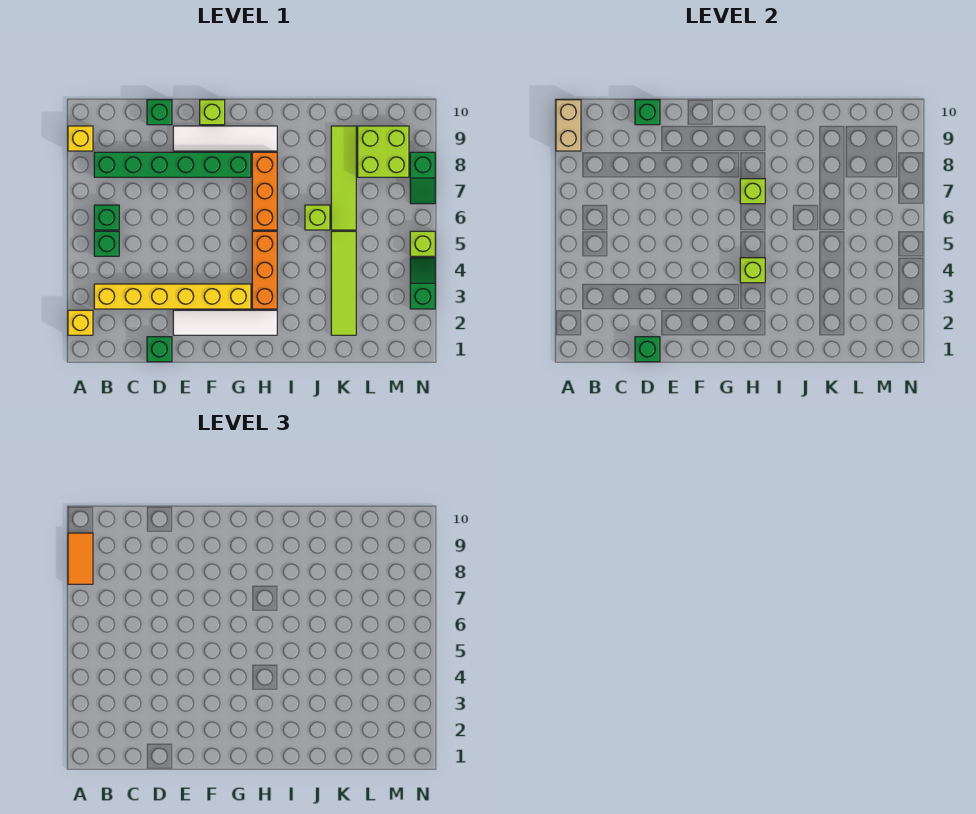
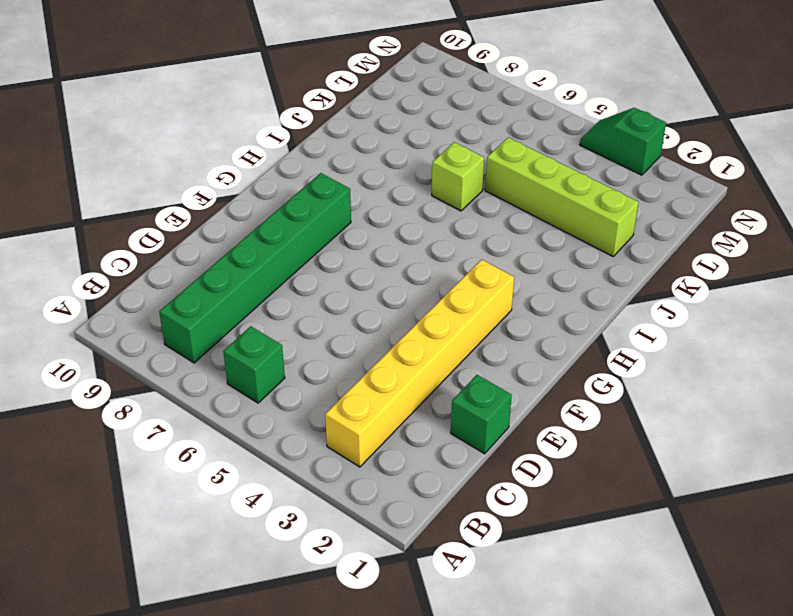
lime 1x4 brick [485,137,639,256] -> lime 1x4 tile [331,231,356,335]
none -> yellow 1x1 brick [68,310,93,335]
none -> yellow 1x1 brick [68,126,93,151]
none -> green 1x1 brick [94,231,119,256]

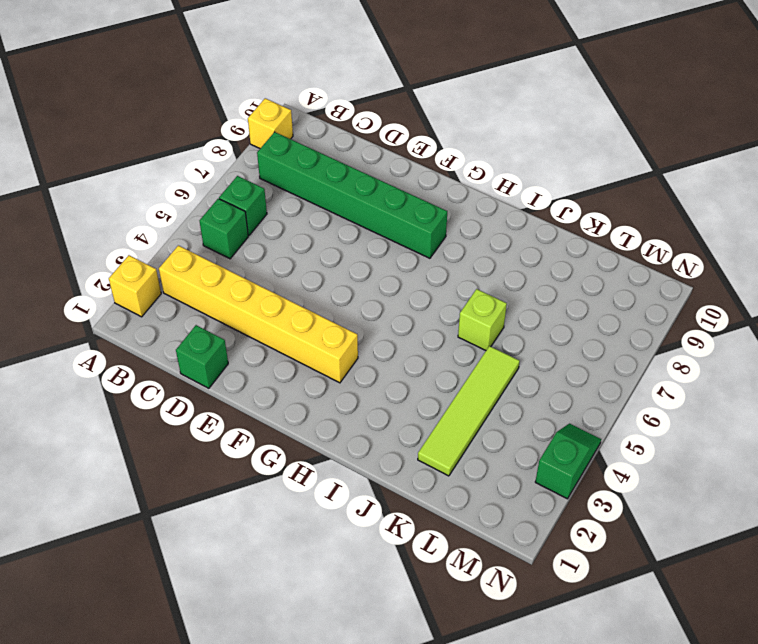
none -> green 1x1 brick [147,100,172,125]
none -> white 1x4 tile [173,310,277,335]
none -> white 1x4 tile [173,126,277,151]

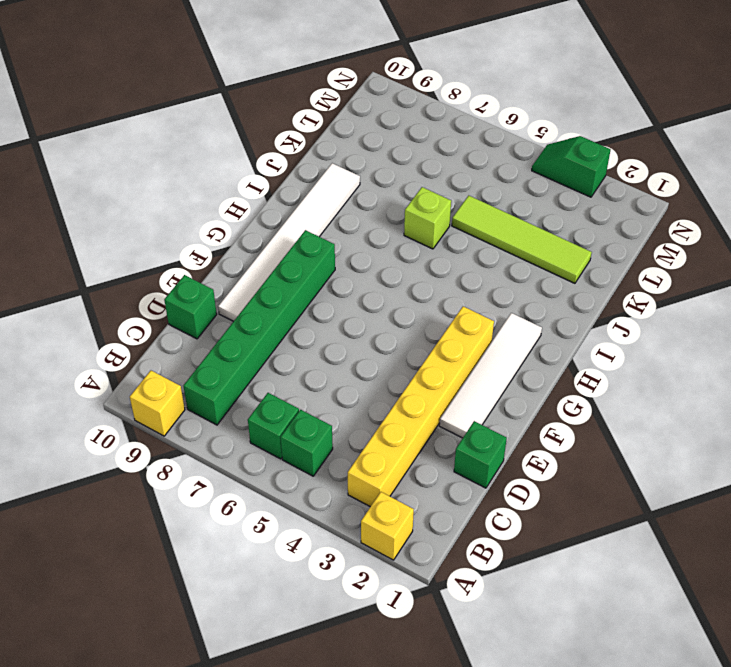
white 1x6 tile [218,163,360,321] -> white 1x4 tile [173,126,277,151]
none -> lime 1x1 brick [200,100,225,125]
none -> orange 1x3 brick [252,231,277,309]
none -> orange 1x3 brick [252,152,277,230]

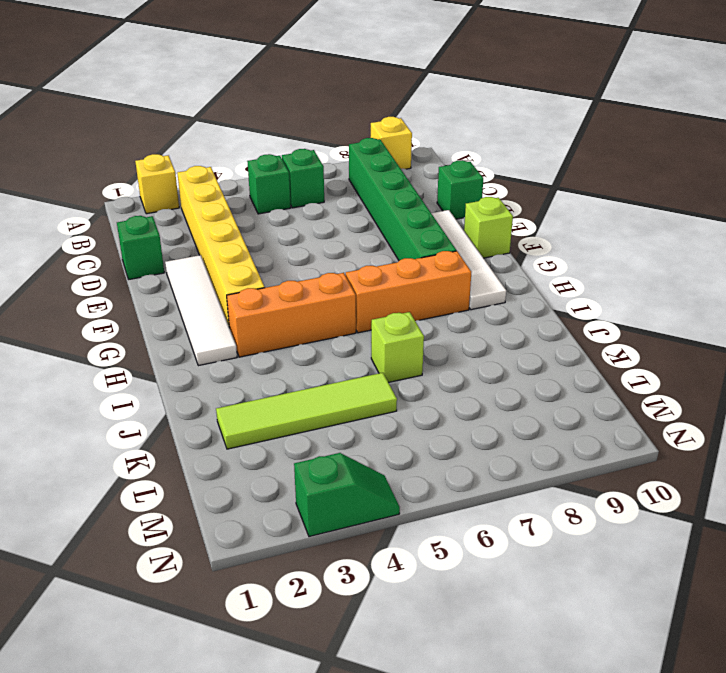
none -> lime 1x4 tile [331,126,356,230]
none -> lime 2x2 brick [358,126,409,177]
none -> lime 1x1 brick [410,231,435,256]

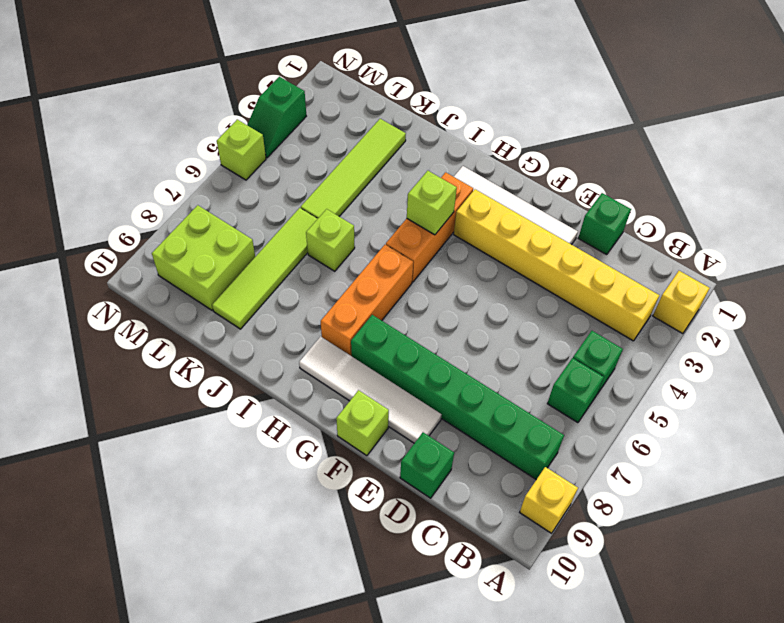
none -> green 1x2 slope [410,152,435,204]
none -> tan 1x2 brick [556,100,581,151]
none -> green 1x1 brick [635,337,660,362]

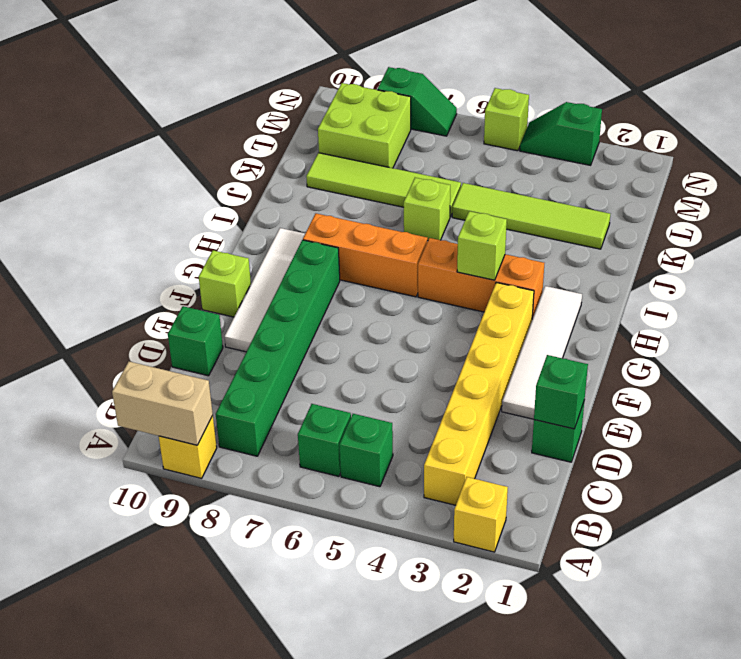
none -> green 1x1 brick [635,100,660,125]
none -> lime 1x1 brick [740,179,765,204]
none -> orange 1x2 tile [68,533,93,584]

